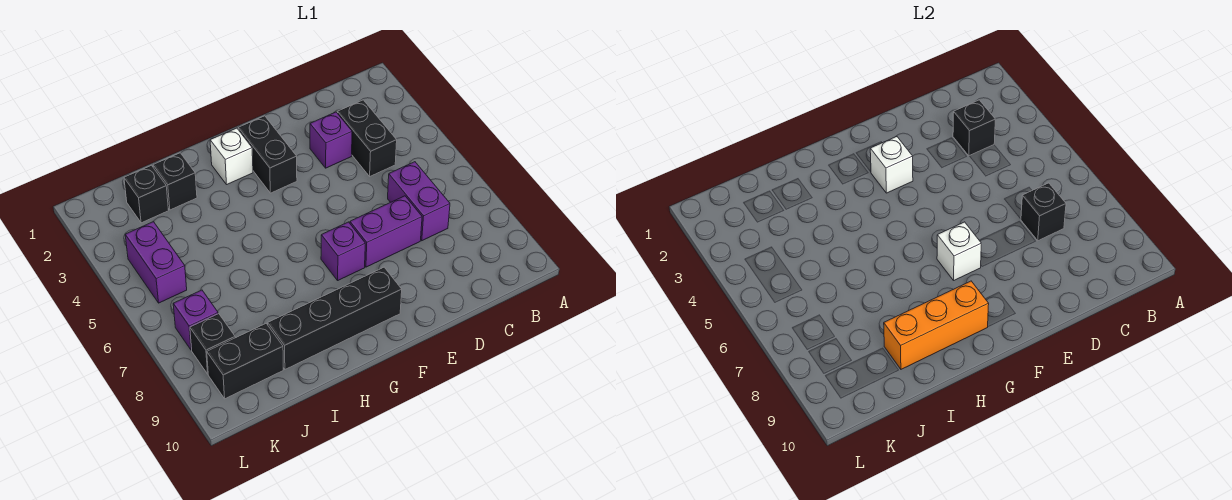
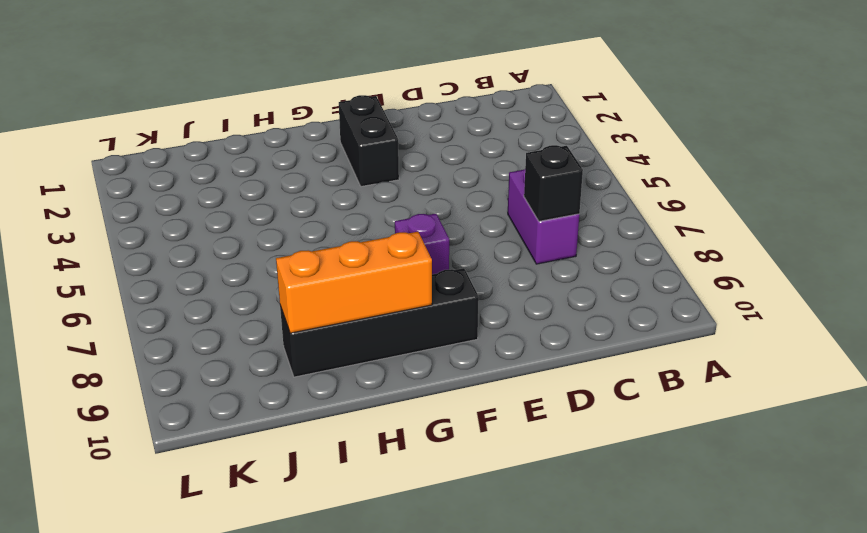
none -> black 1x2 brick [338,100,397,176]
none -> purple 1x1 brick [310,112,352,168]
none -> purple 1x2 brick [350,196,422,267]

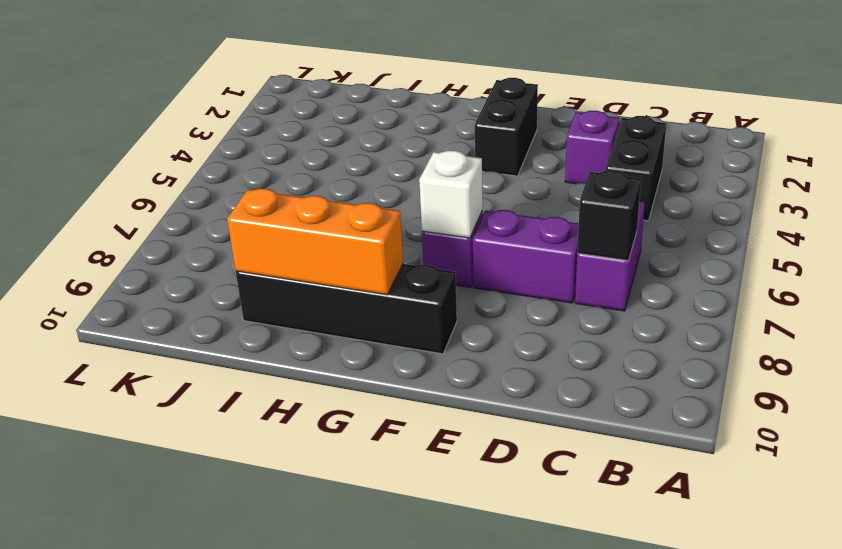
none -> white 1x1 brick [210,128,253,184]
none -> black 1x1 brick [153,153,197,210]
none -> black 1x1 brick [124,165,169,223]

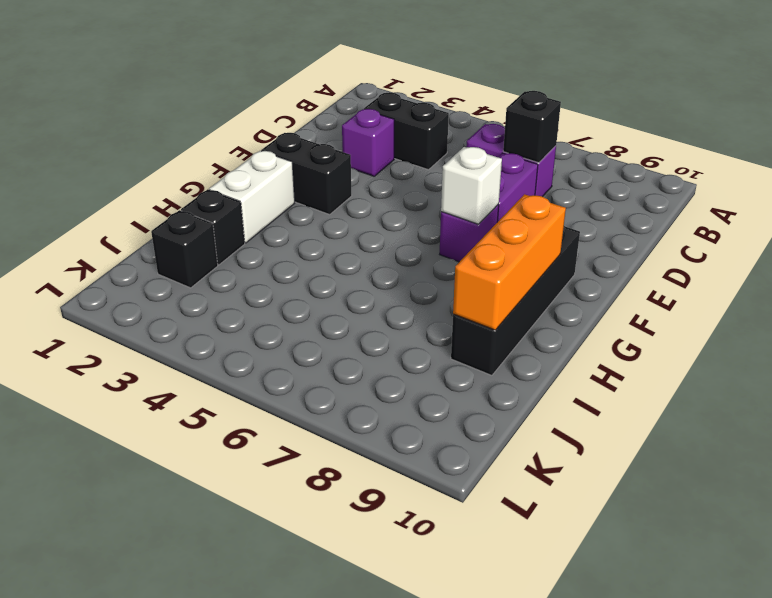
white 1x2 brick [209,151,295,243] -> white 1x1 brick [210,128,253,184]
none -> black 1x2 brick [207,324,283,399]
none -> purple 1x2 brick [125,222,187,303]
none -> purple 1x1 brick [173,290,218,350]

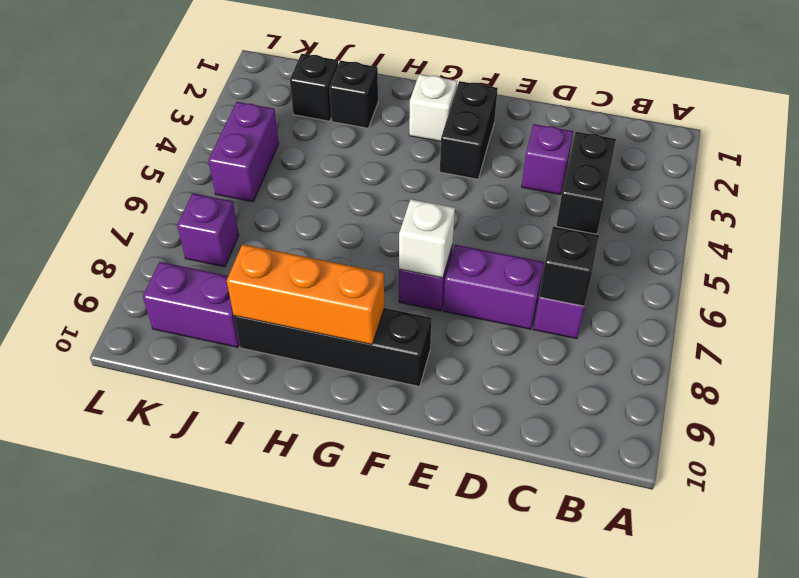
purple 1x2 brick [143,262,239,347] -> black 1x2 brick [207,324,283,399]
none -> black 1x1 brick [190,314,235,374]
none -> black 1x1 brick [953,100,995,156]
none -> white 1x1 brick [870,137,913,193]

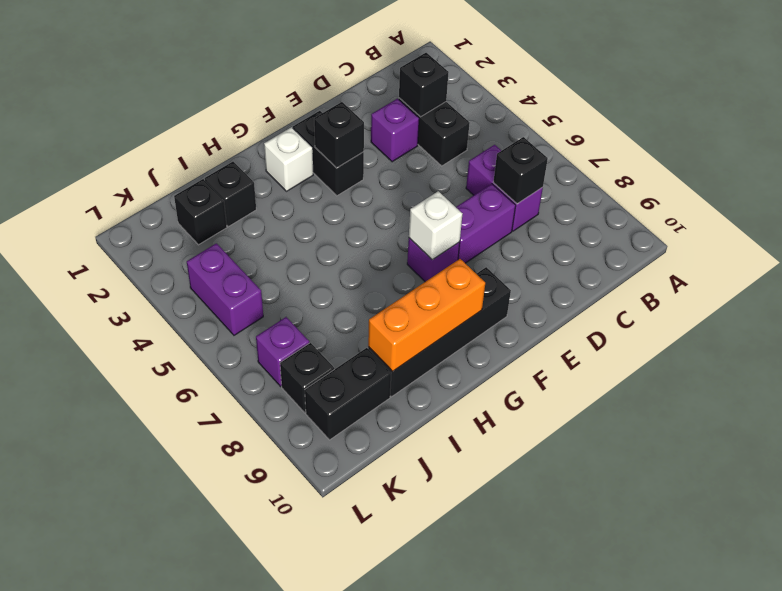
black 1x1 brick [314,102,364,168] -> white 1x1 brick [870,137,913,193]

